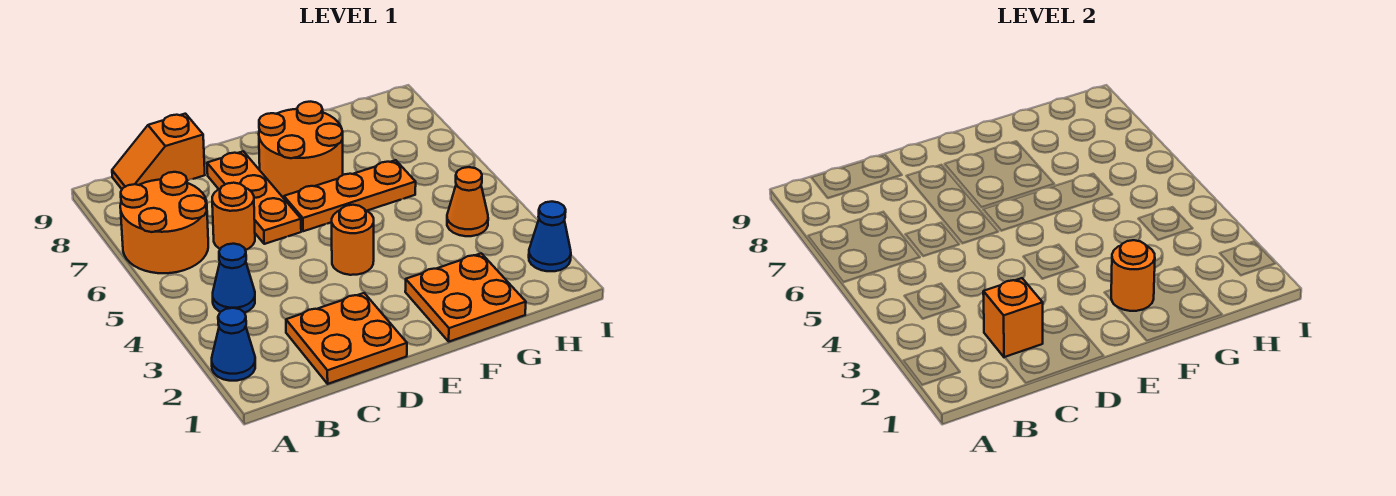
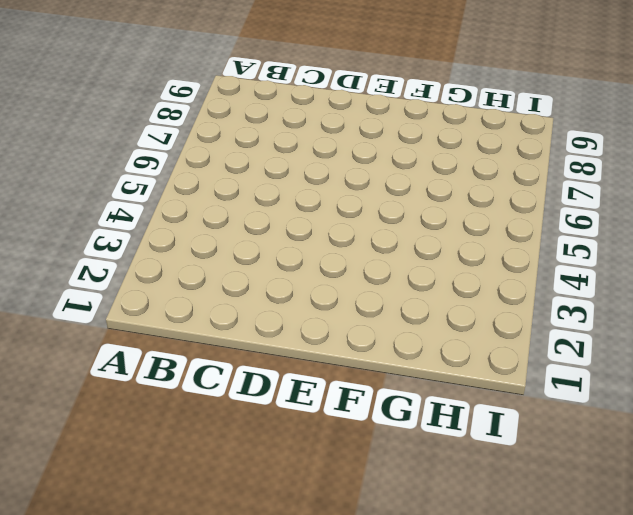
none -> blue 1x1 cone [212,308,255,381]
none -> orange 2x2 round brick [120,172,208,273]
none -> blue 1x1 cone [213,244,255,312]

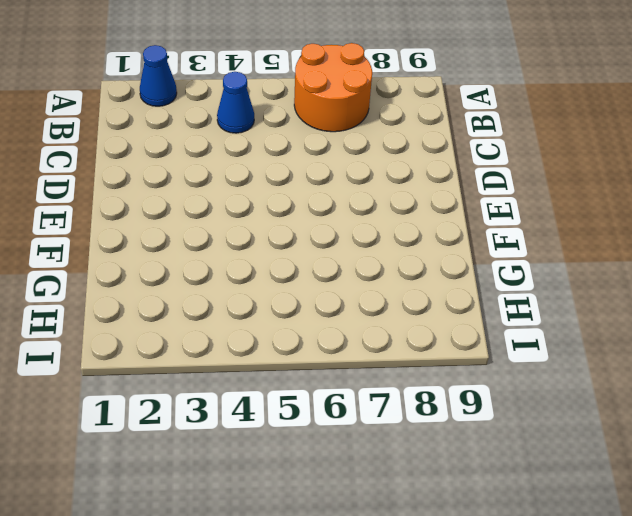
none -> orange 1x2 slope [112,114,205,189]
none -> orange 2x2 plate [286,293,407,384]
none -> orange 1x1 round brick [212,183,255,250]

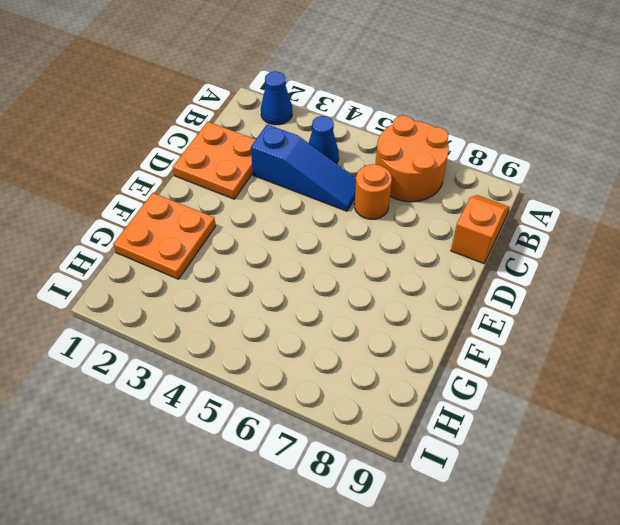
blue 1x3 slope [251,124,356,211] -> none
none -> orange 1x3 plate [207,151,301,244]
none -> orange 1x1 round brick [332,205,374,275]
none -> orange 1x3 plate [284,160,416,231]

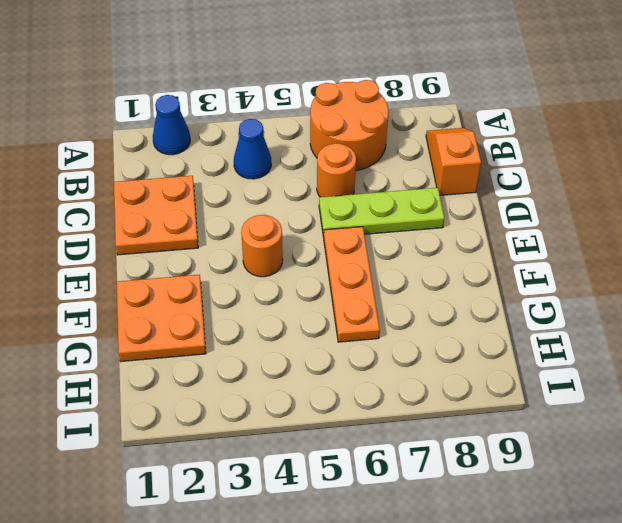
lime 1x3 plate [319,188,444,237] -> orange 1x3 plate [207,151,301,244]
none -> orange 2x2 round brick [259,102,343,197]
none -> orange 1x1 cone [447,167,488,236]
none -> blue 1x1 cone [529,202,571,271]

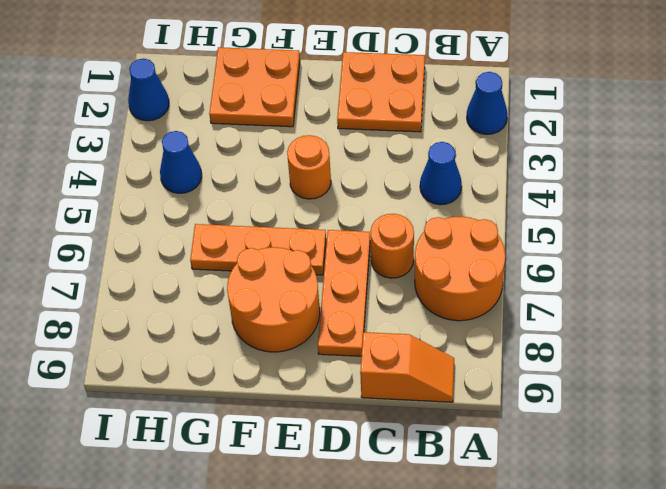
blue 1x1 cone [160,131,202,193] -> orange 1x1 cone [447,167,488,236]
none -> orange 1x1 brick [983,278,1043,357]
none -> orange 1x1 round brick [1111,240,1155,311]

